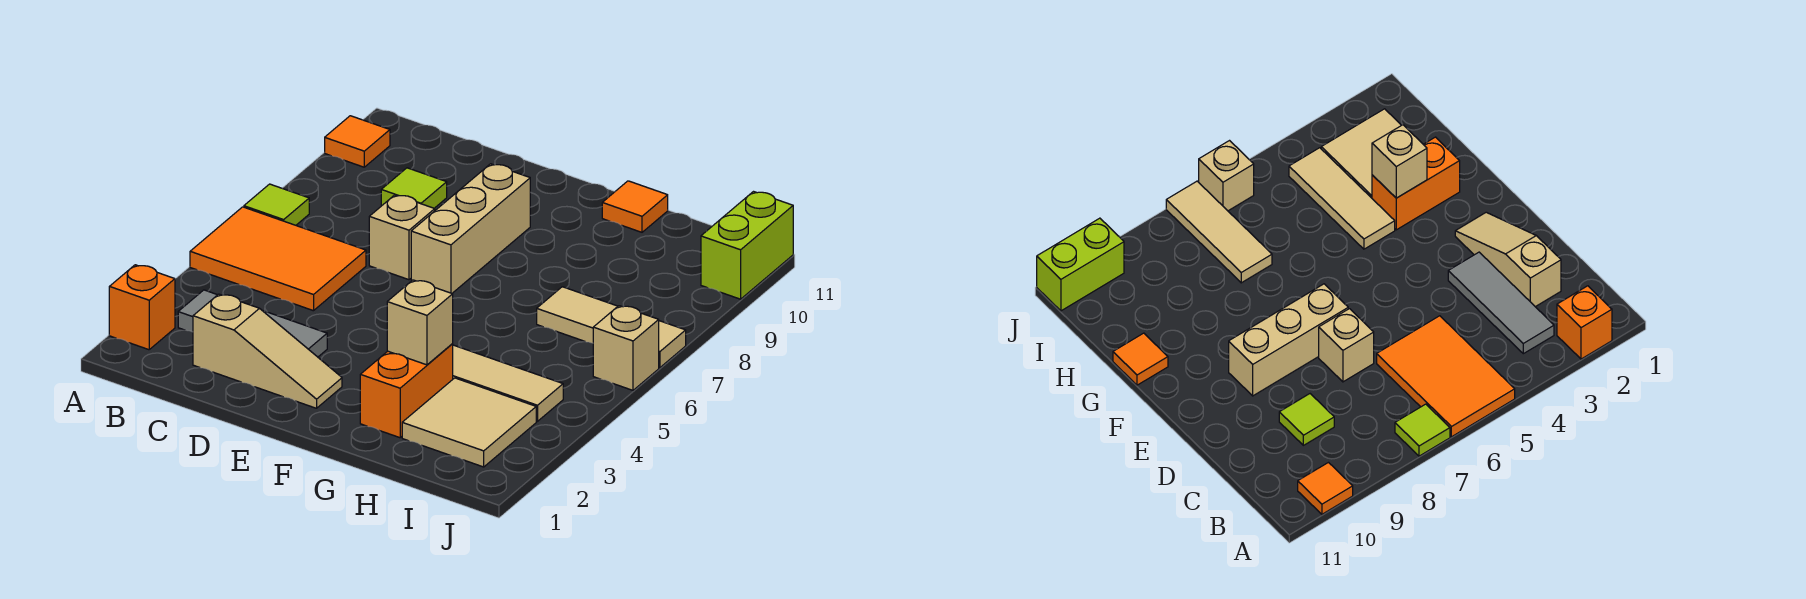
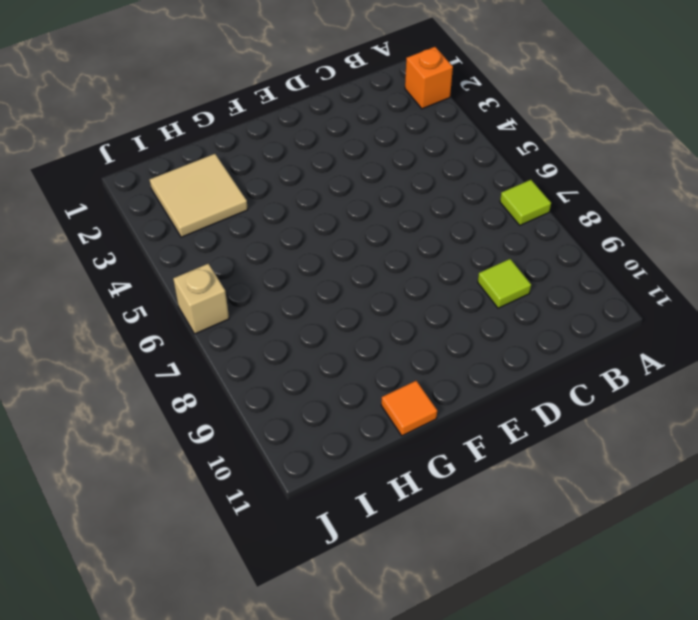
none -> orange 2x3 tile [190,207,366,311]
none -> orange 1x1 tile [325,116,390,167]
none -> grey 1x3 tile [178,290,327,357]

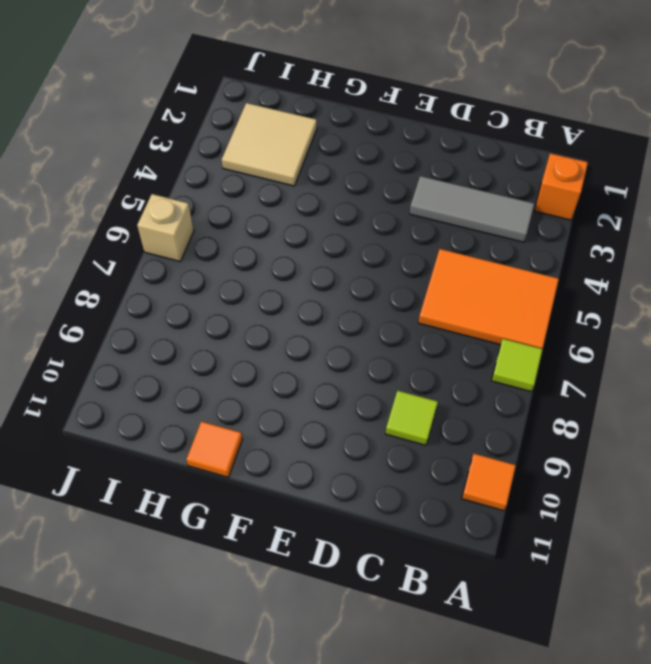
none -> tan 1x3 slope [193,294,342,408]
none -> tan 1x1 brick [369,195,435,280]
none -> tan 1x3 brick [411,164,530,293]

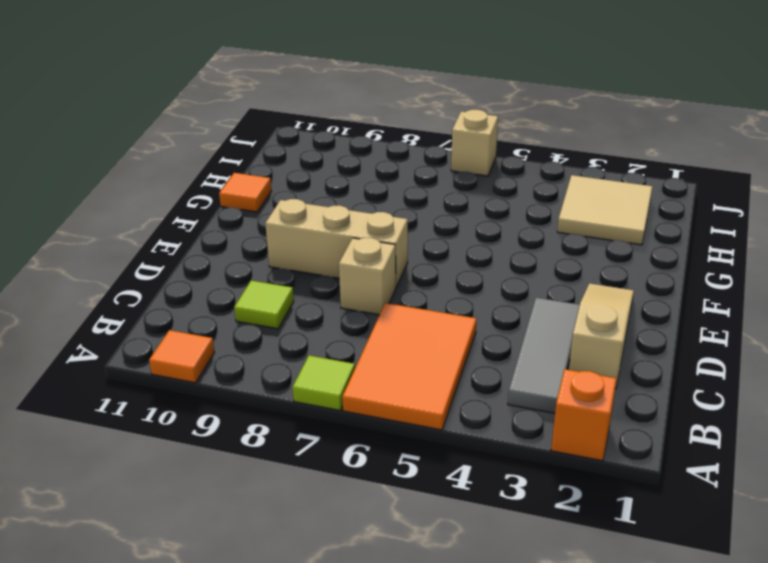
none -> orange 1x2 brick [360,344,453,438]
none -> tan 1x3 tile [453,345,563,421]
none -> tan 1x3 tile [537,287,686,368]

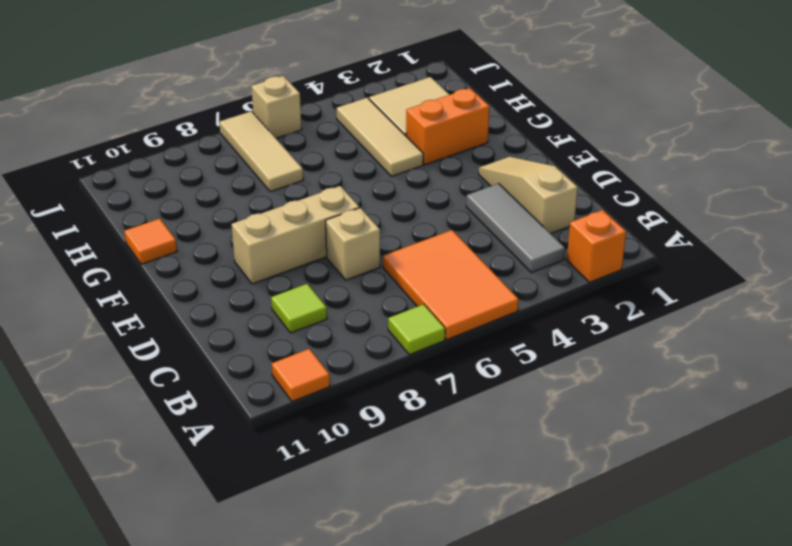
none -> lime 1x2 brick [701,192,793,299]
none -> tan 1x1 brick [387,280,453,365]

